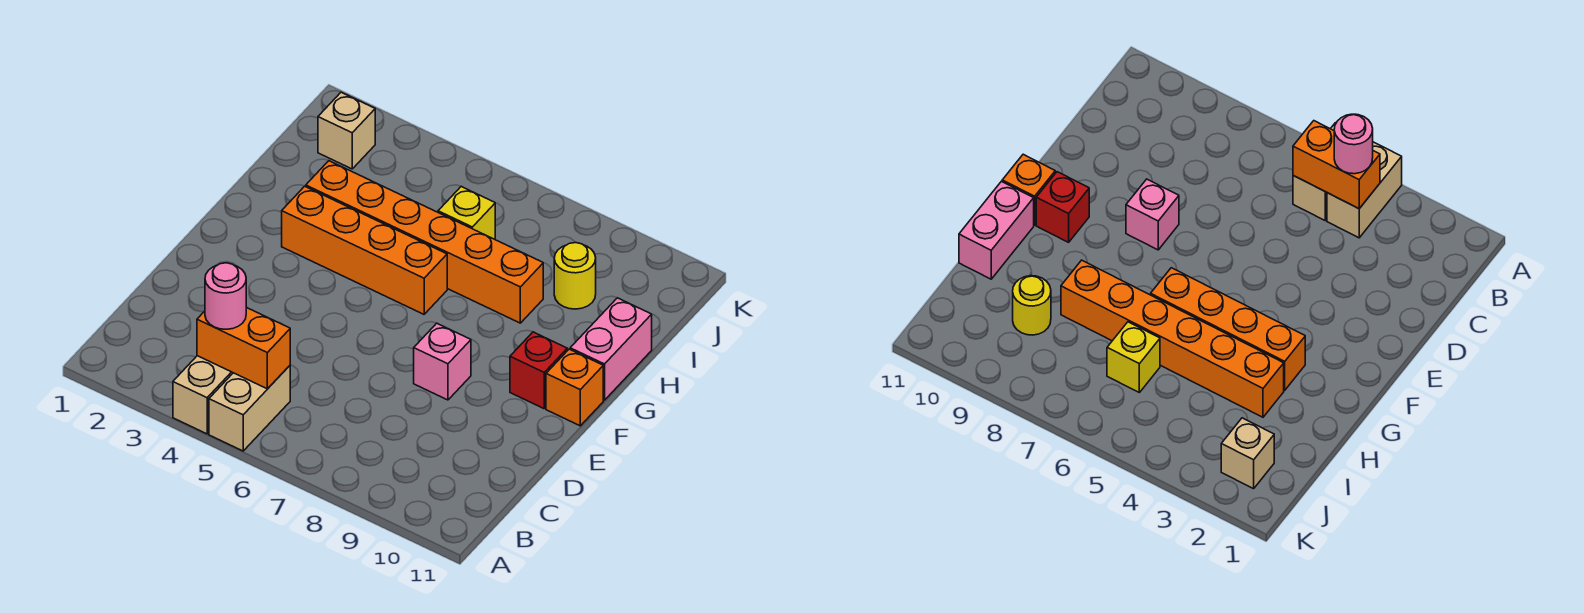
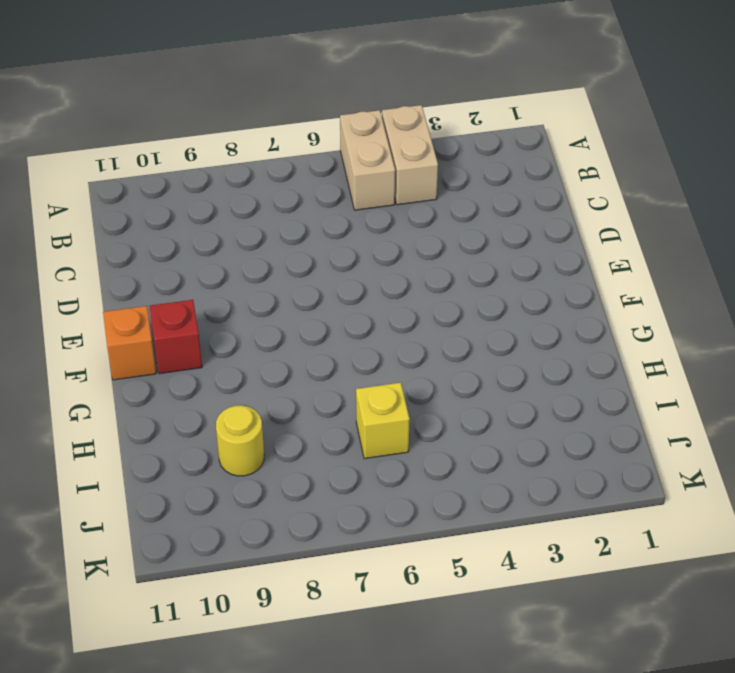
none -> pink 1x1 brick [414,323,471,400]
none -> orange 1x4 brick [282,186,447,314]
none -> pink 1x2 brick [570,298,652,400]

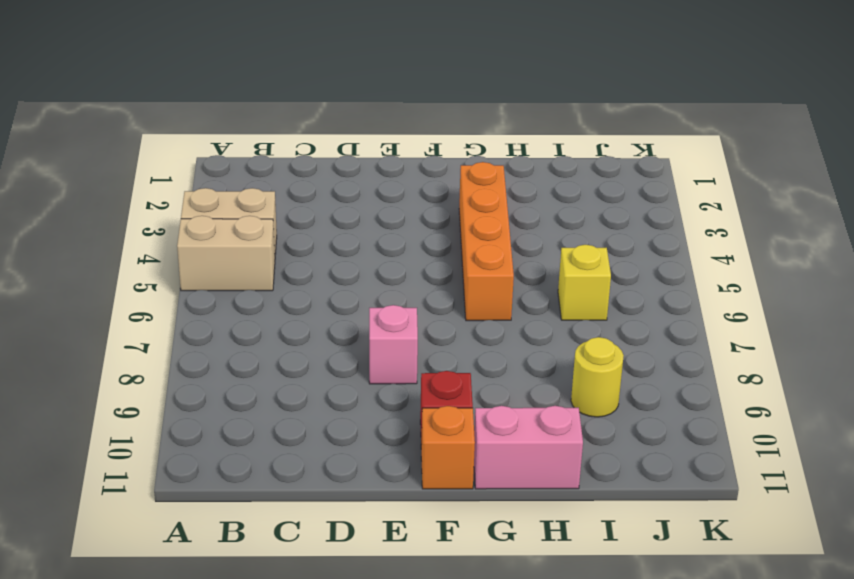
none -> orange 1x6 brick [306,161,543,323]
none -> tan 1x1 brick [318,92,375,169]
none -> orange 1x2 brick [197,307,290,389]

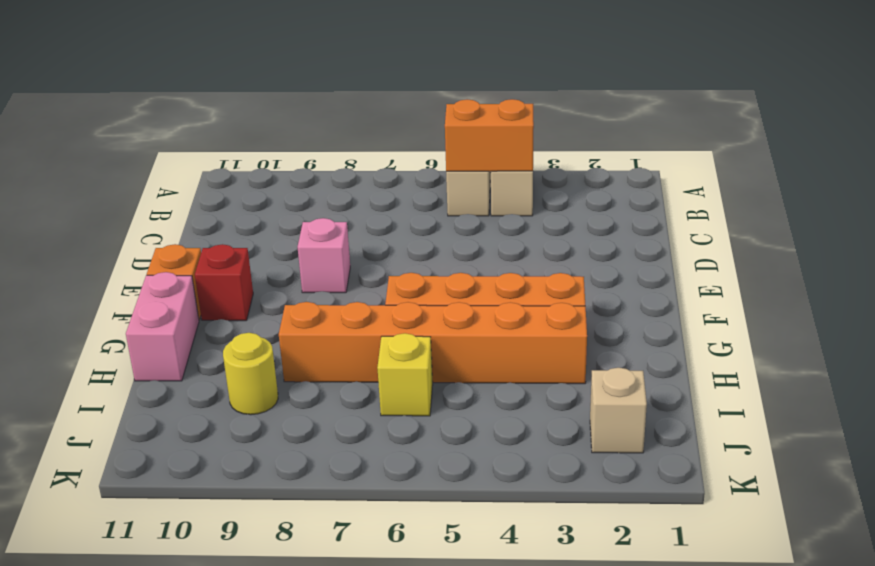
none -> pink 1x1 round brick [205,263,246,329]

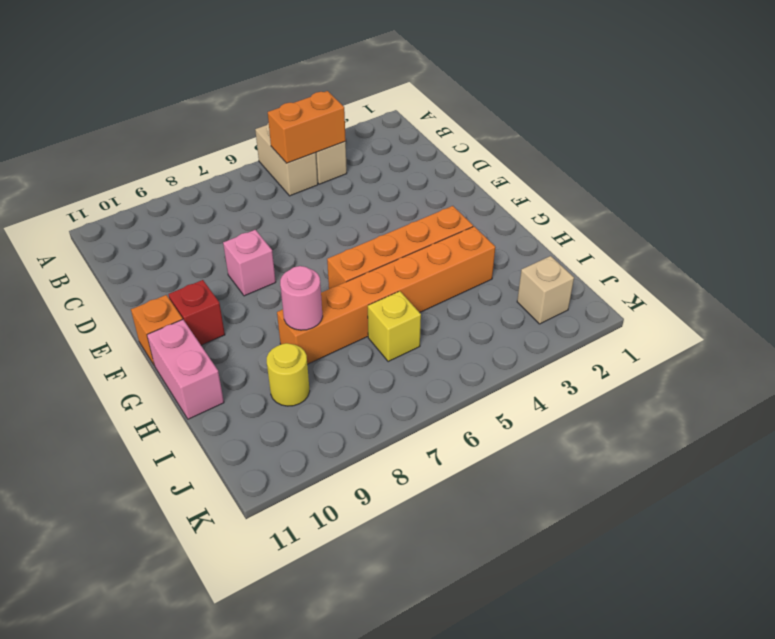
pink 1x1 round brick [280,266,323,330] -> pink 1x1 round brick moved to [205,263,246,329]

